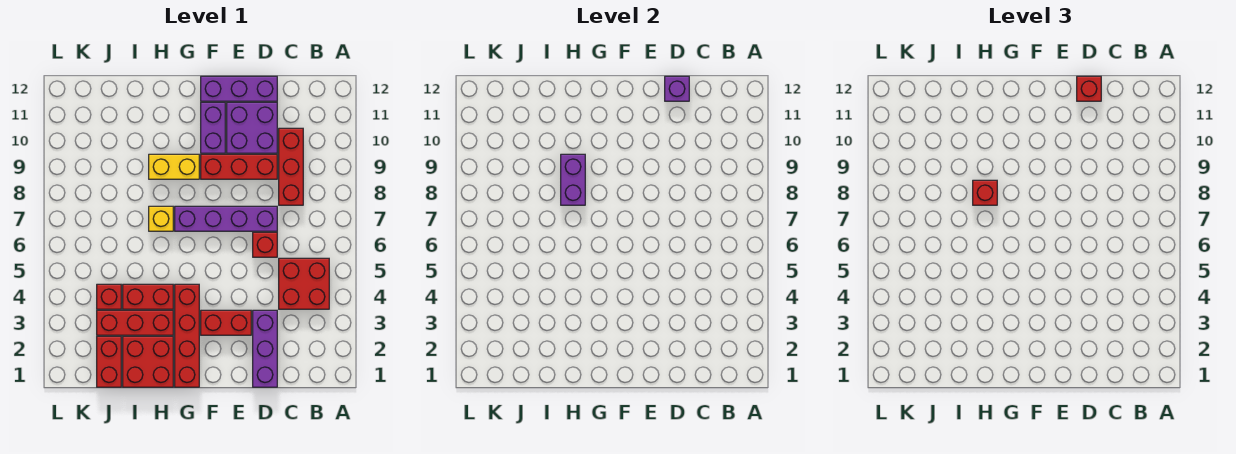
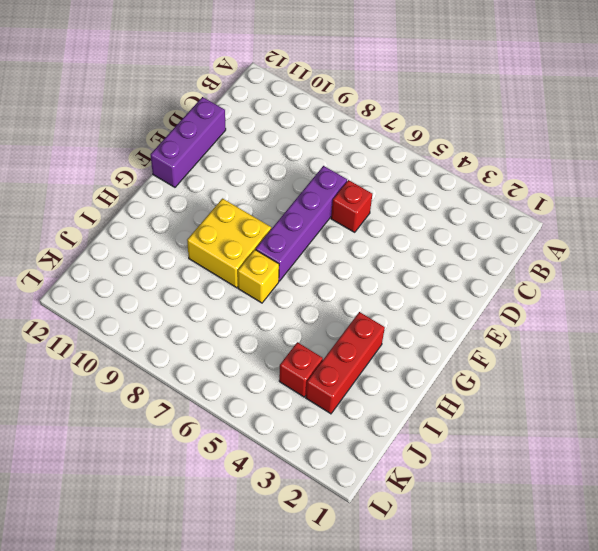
yellow 2x2 brick [187,199,271,288] -> yellow 1x2 brick [149,154,199,179]
none -> red 2x2 brick [279,258,329,309]
none -> red 1x3 brick [279,128,303,205]
none -> purple 1x3 brick [253,310,277,387]

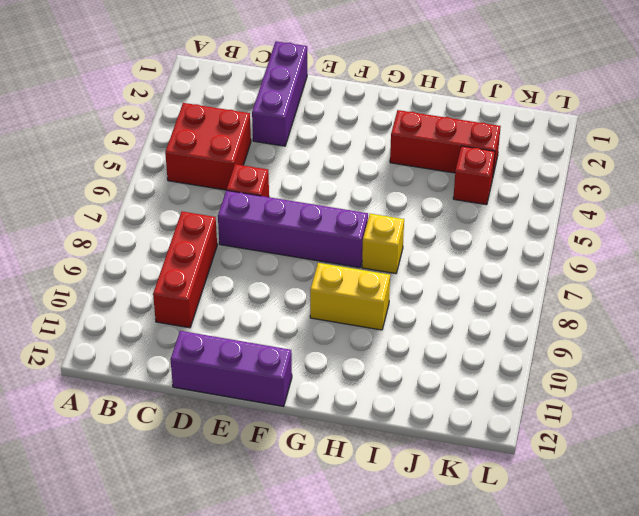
none -> red 1x3 brick [201,154,277,179]
none -> purple 2x2 brick [227,102,277,153]
none -> red 1x2 brick [201,310,251,335]

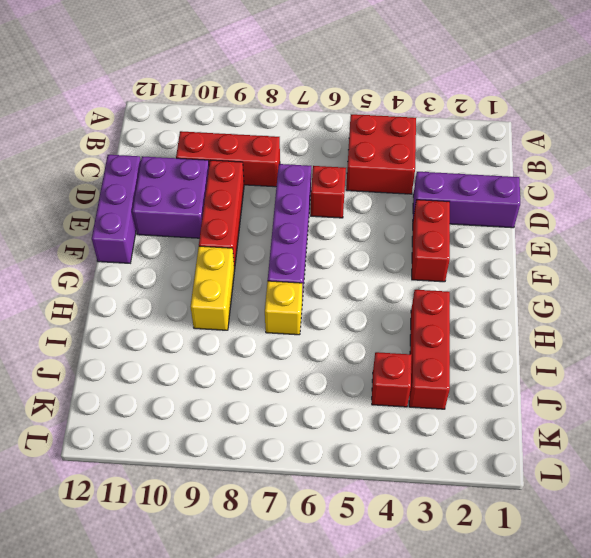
none -> purple 1x2 brick [201,102,225,153]
none -> red 1x4 brick [175,284,199,387]
none -> red 2x2 brick [123,336,173,387]

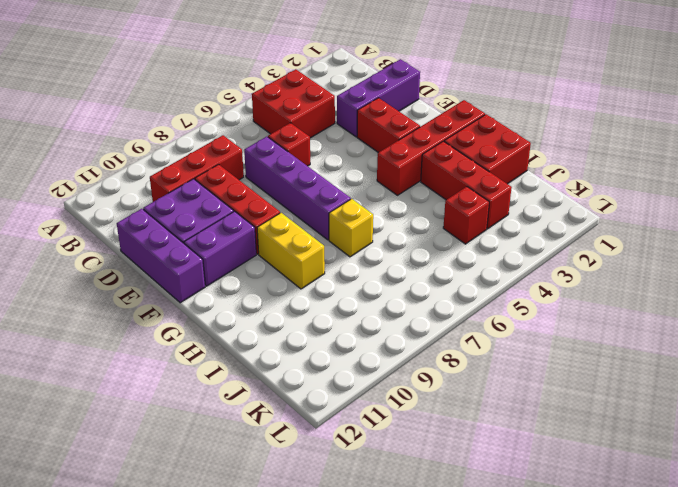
none -> red 1x2 brick [123,284,173,309]
none -> red 1x2 brick [97,336,121,387]
none -> purple 1x1 brick [665,76,689,101]

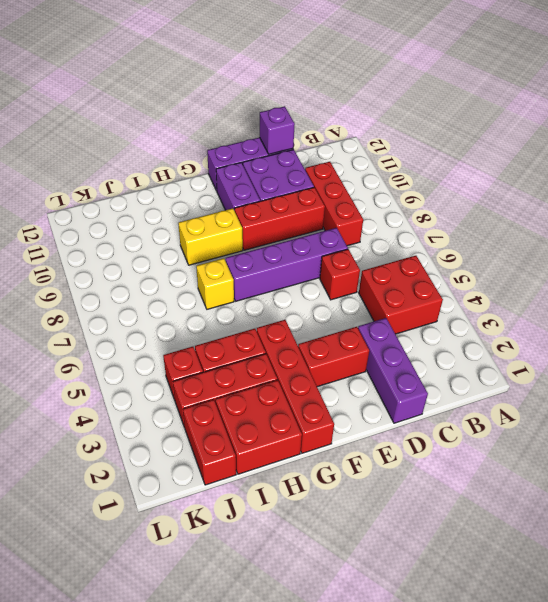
none -> purple 1x2 brick [561,154,585,205]
none -> red 1x1 brick [1077,76,1101,101]
none -> red 1x1 brick [973,180,997,205]

